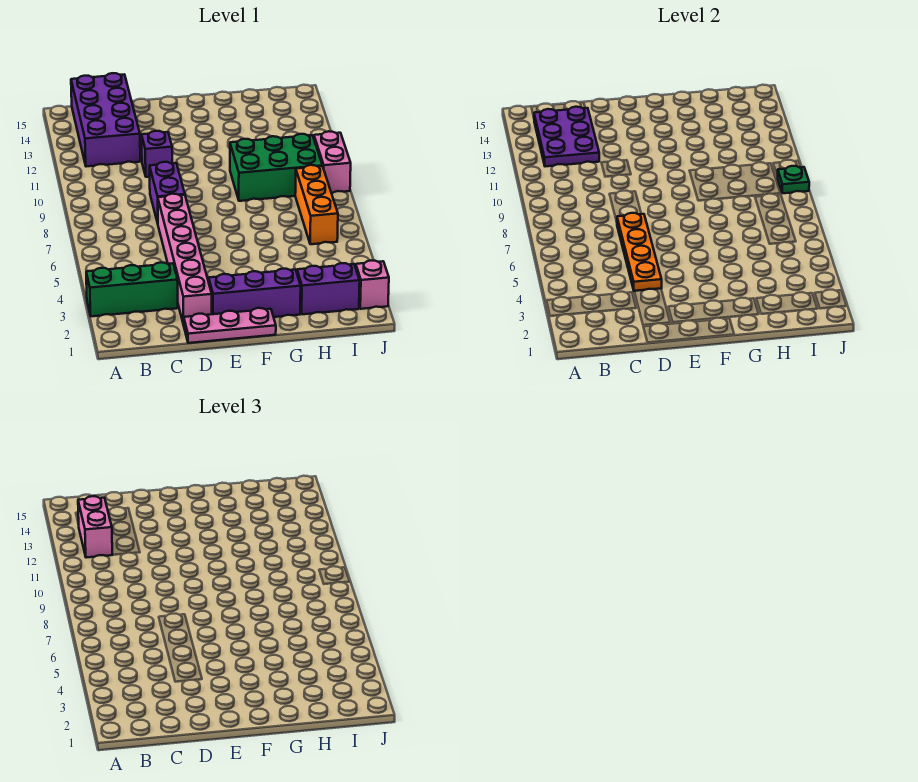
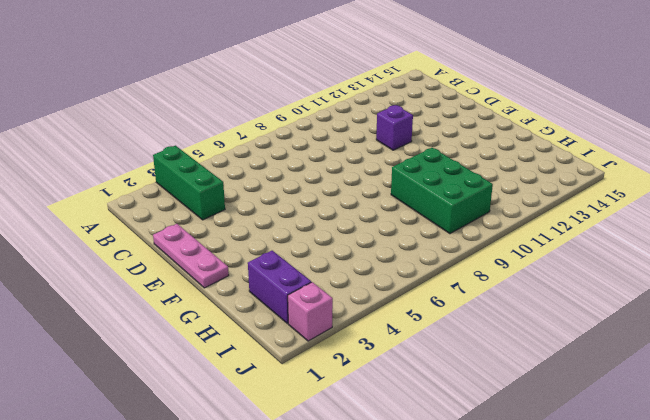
none -> purple 2x4 brick [71,73,140,167]
none -> pink 1x6 brick [158,194,212,325]
none -> purple 1x2 brick [150,162,185,223]

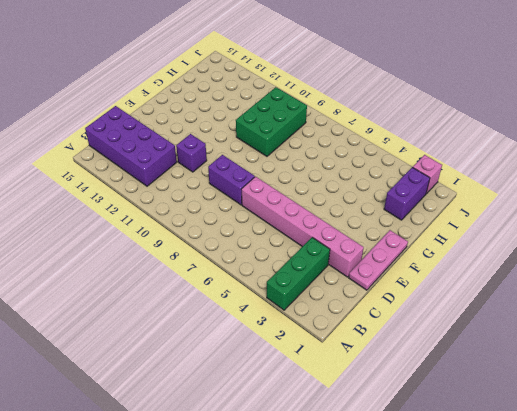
none -> purple 1x3 brick [209,269,301,317]
none -> orange 1x3 brick [295,165,338,244]
none -> pink 1x2 brick [314,131,351,193]

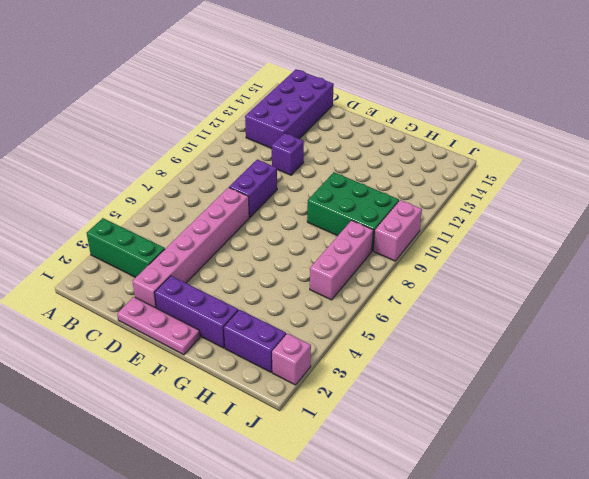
pink 1x3 brick [310,220,373,300] -> orange 1x3 brick [295,165,338,244]
none -> purple 2x3 plate [534,107,599,167]
none -> orange 1x4 plate [617,213,662,291]
none -> green 1x1 plate [777,166,809,193]

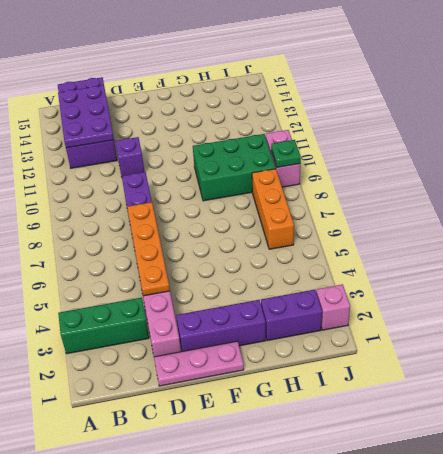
none -> pink 1x2 brick [78,496,112,558]

